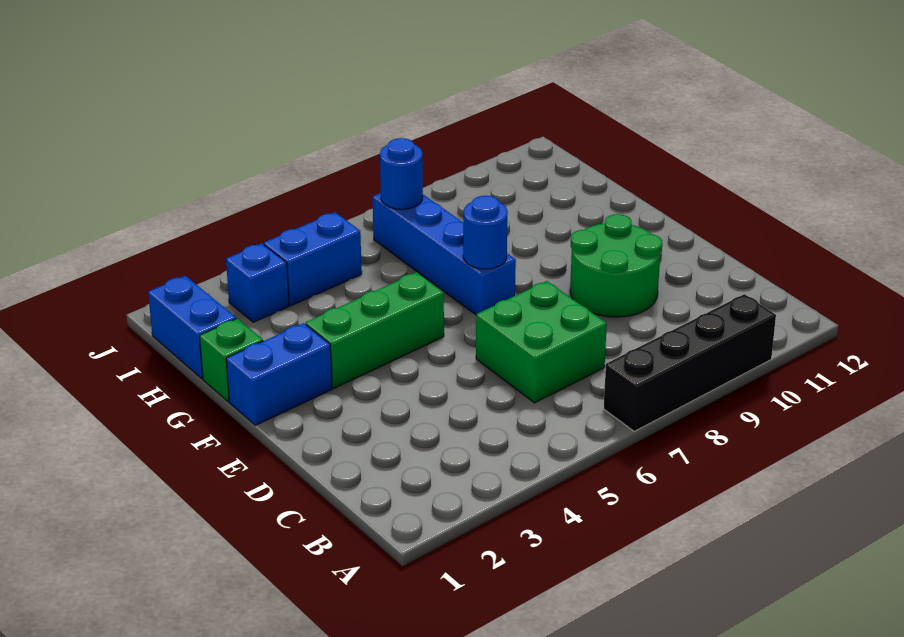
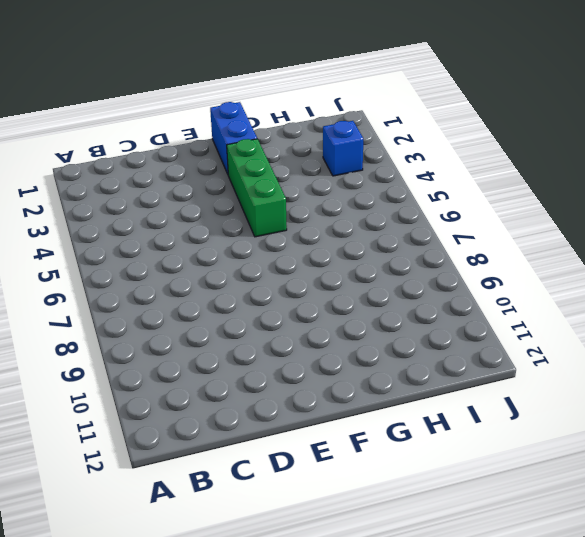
none -> black 1x4 brick [604,294,776,431]
none -> green 2x2 brick [476,281,607,403]
none -> green 2x2 round brick [570,214,662,317]

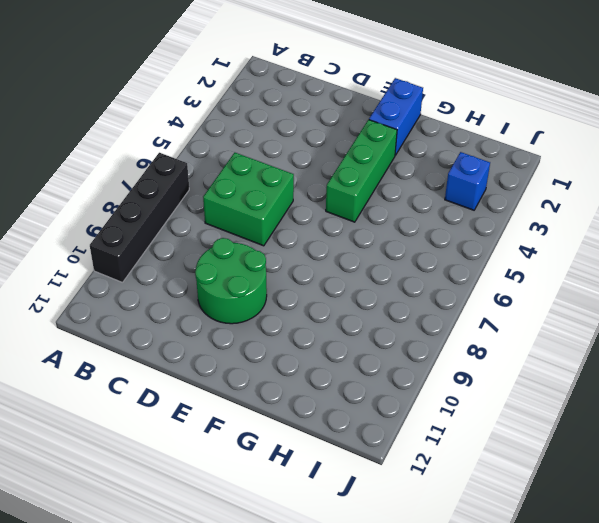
none -> blue 1x4 brick [373,193,516,315]
none -> green 1x1 brick [200,319,263,402]
none -> blue 1x2 brick [148,276,236,379]

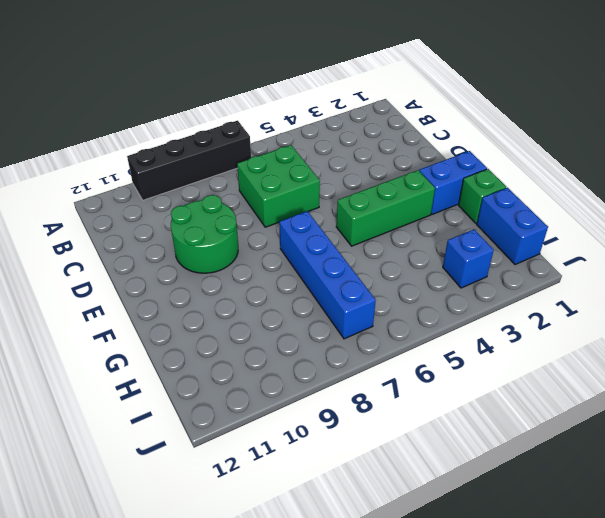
none -> blue 1x2 brick [264,212,362,306]
none -> blue 1x1 round brick [463,196,508,269]
none -> blue 1x1 round brick [380,138,423,209]

